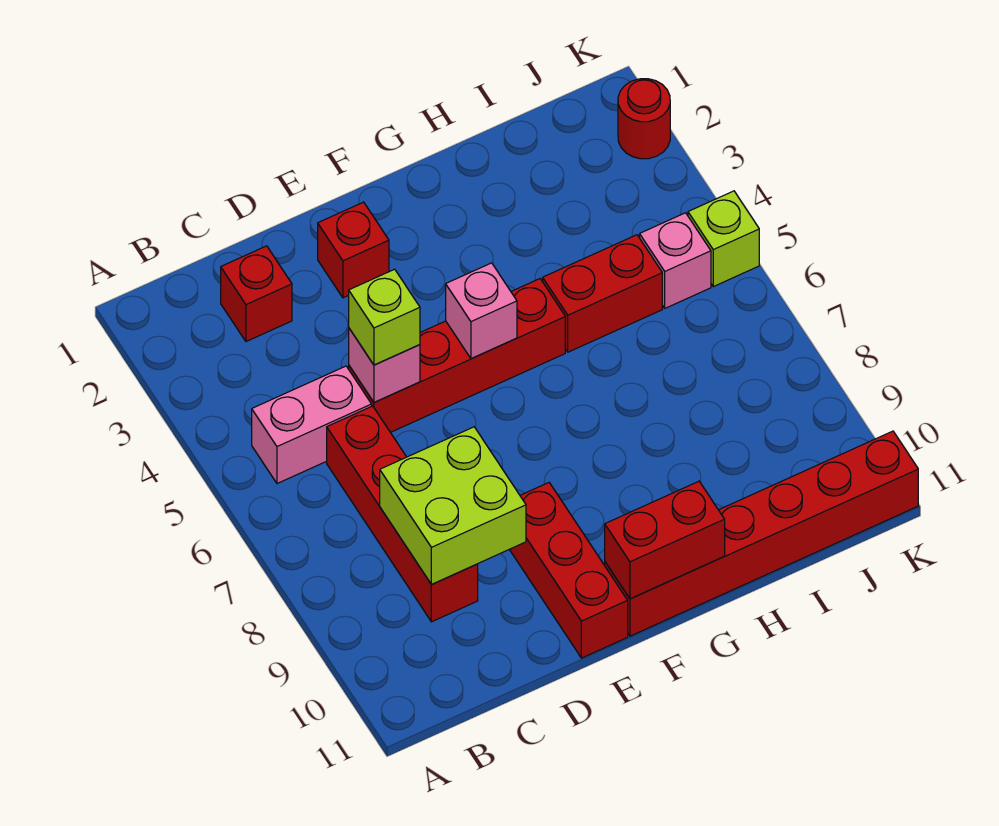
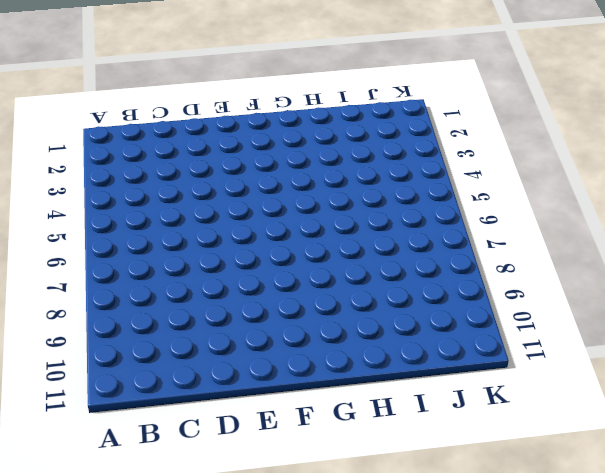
none -> pink 1x2 brick [252,366,372,484]
none -> red 1x1 brick [221,246,292,342]
none -> red 1x4 brick [327,406,478,622]

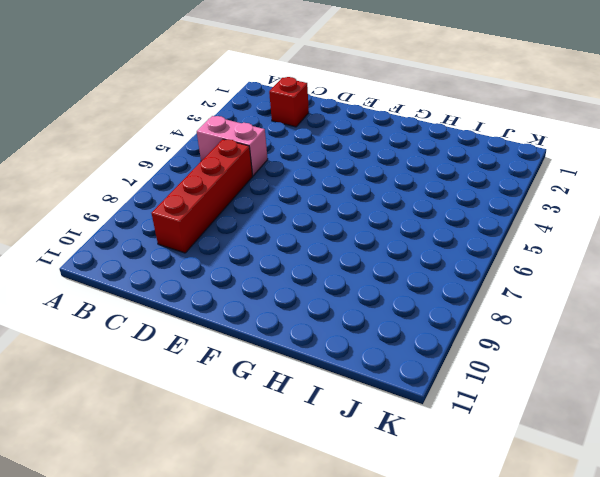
none -> red 1x4 brick [349,279,565,432]
none -> red 1x1 brick [318,202,389,298]
none -> red 1x3 brick [509,483,628,658]

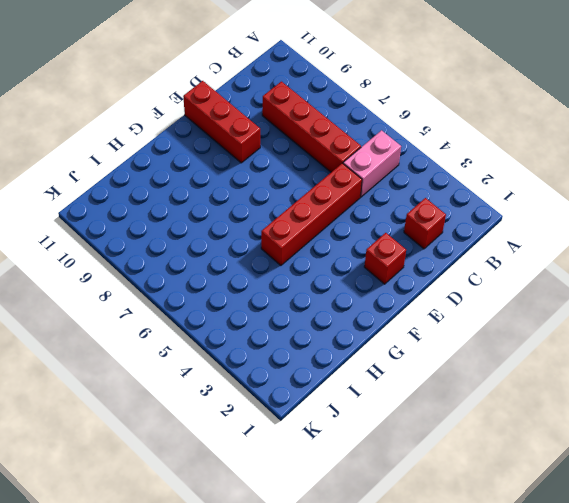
none -> red 1x6 brick [605,431,918,636]
none -> red 1x2 brick [543,235,662,352]
none -> pink 1x1 brick [640,213,711,308]

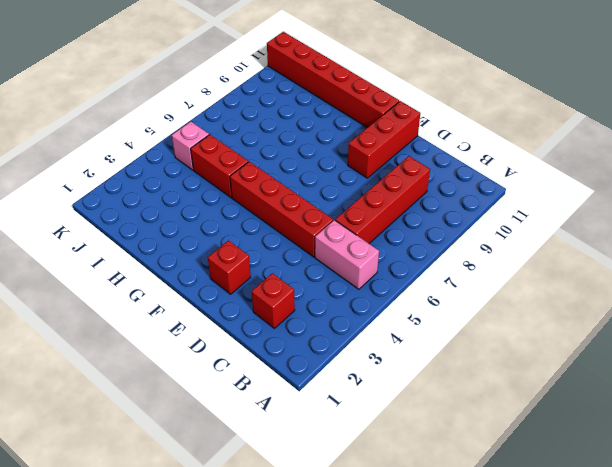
none -> red 1x1 round brick [618,79,670,159]
none -> lime 1x1 brick [688,191,759,287]
none -> lime 2x2 brick [380,427,526,584]

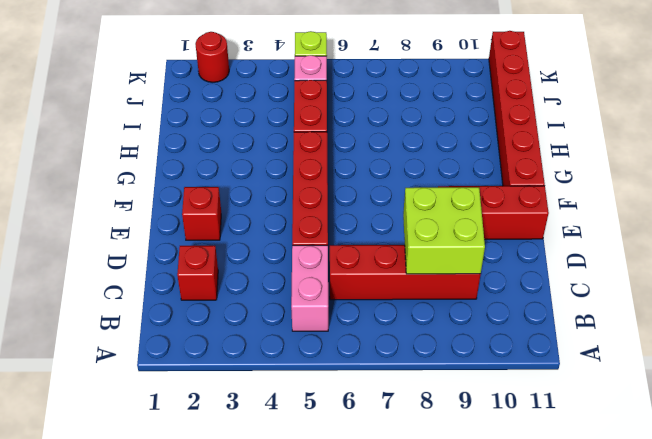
none -> pink 1x1 brick [349,329,420,402]
none -> pink 1x1 brick [446,263,517,359]
none -> red 1x2 brick [605,481,725,599]

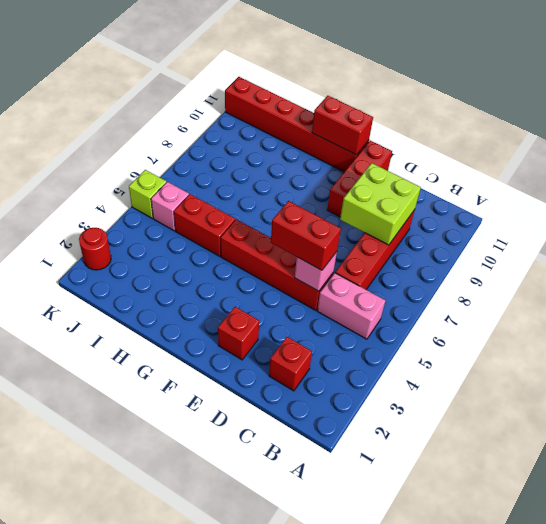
red 1x2 brick [271,201,341,270] -> lime 1x1 brick [349,269,420,365]
none -> pink 1x1 brick [446,263,517,359]

